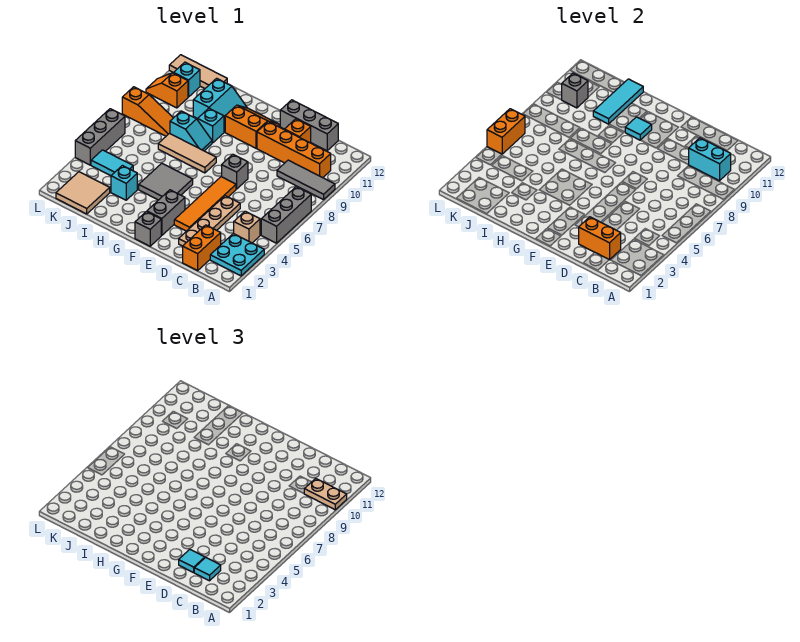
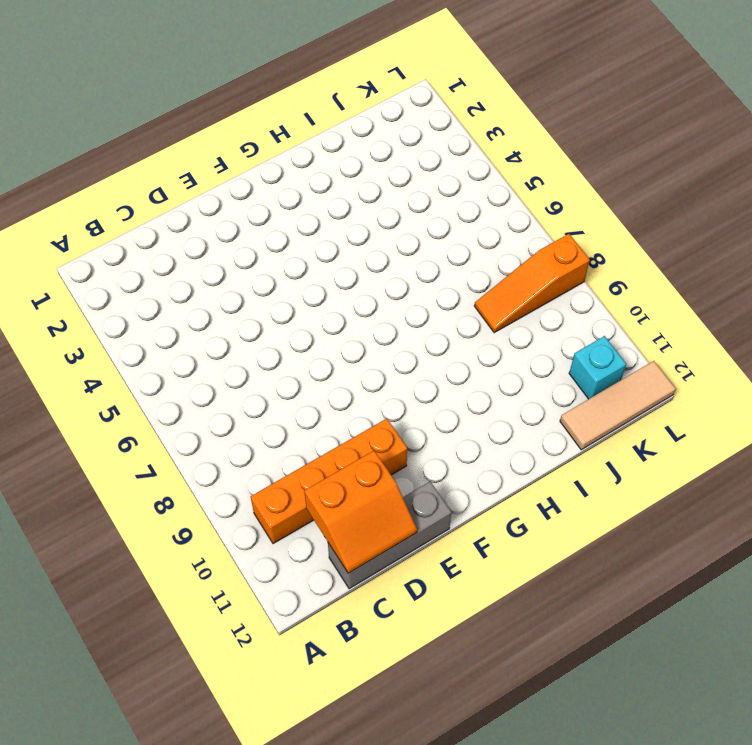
orange 2x2 slope [304,451,417,573] -> orange 2x2 slope moved to [225,105,279,148]
none -> cyan 2x2 plate [210,234,264,276]
none -> grey 1x3 brick [261,187,311,243]
none -> grey 1x3 tile [277,160,335,200]
none -> tan 1x1 brick [234,211,260,243]

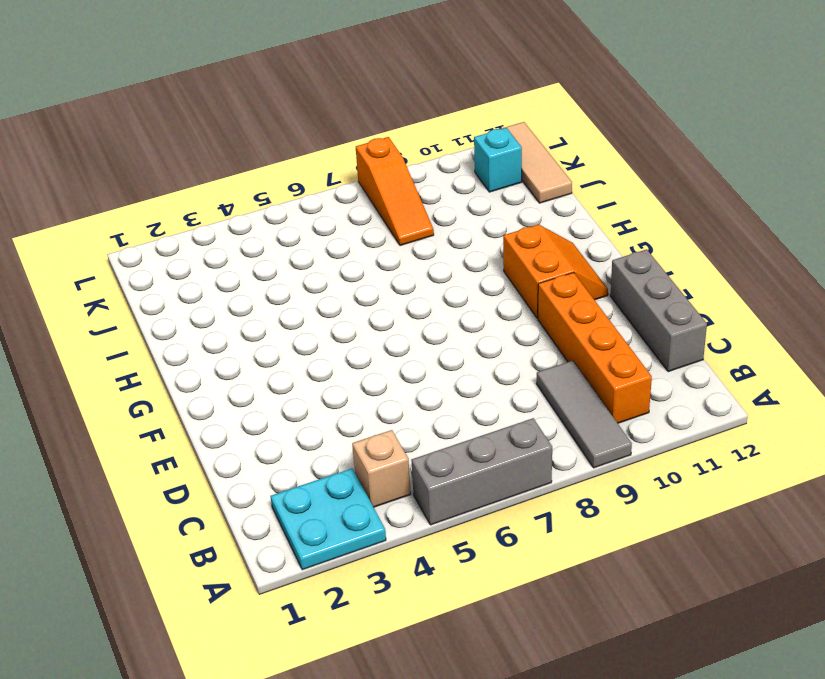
none -> orange 1x2 brick [183,225,221,271]
none -> tan 1x4 plate [179,196,240,246]
none -> orange 1x1 brick [285,119,311,143]
none -> orange 1x4 tile [174,177,236,231]

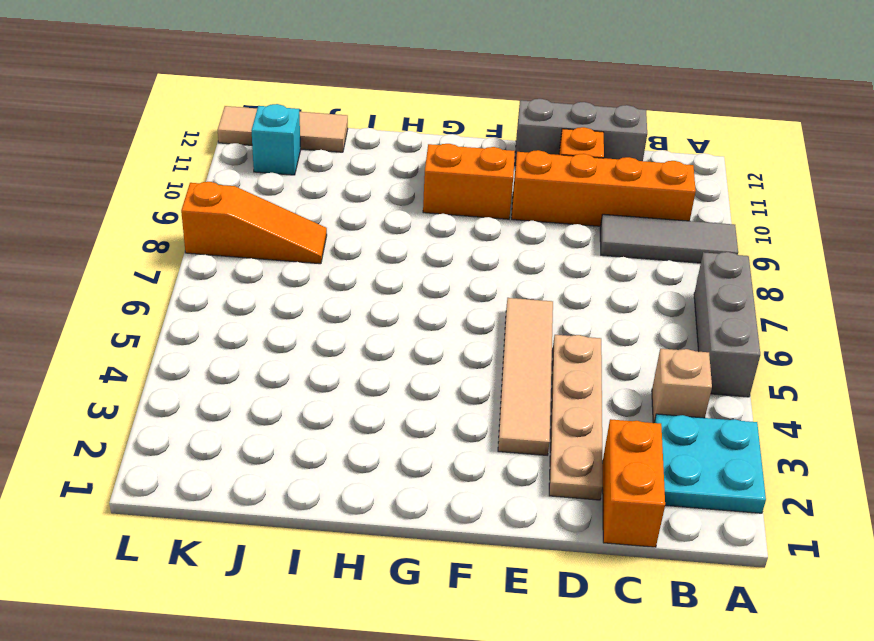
tan 1x4 tile [498,298,553,455] -> orange 1x4 tile [174,177,236,231]
none -> grey 1x1 brick [222,154,248,189]
none -> grey 1x1 brick [135,212,161,246]
none -> grey 1x2 brick [147,190,185,235]
none -> grey 2x2 tile [139,163,193,200]

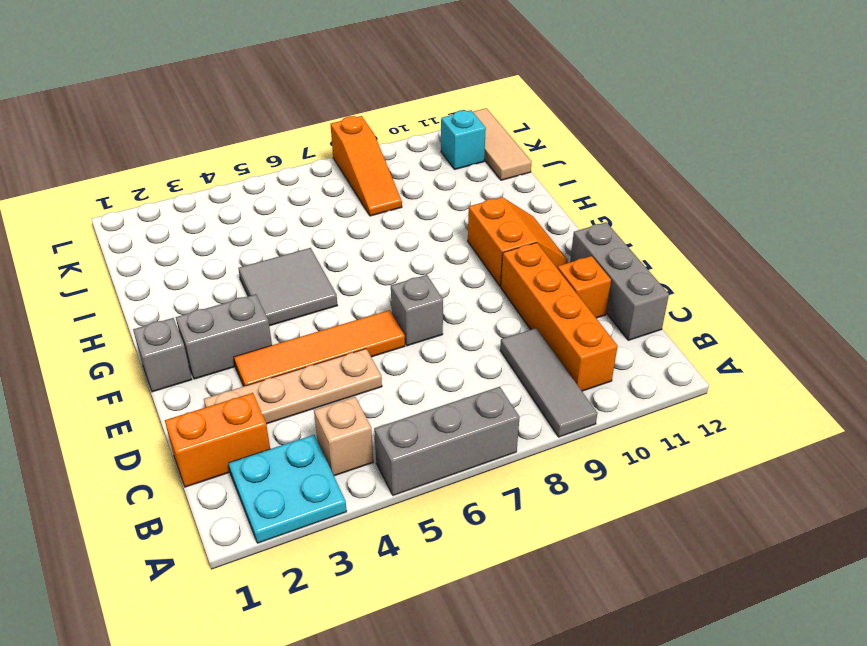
none -> tan 1x3 tile [158,134,216,173]
none -> cyan 1x2 slope [170,111,212,151]
none -> cyan 1x1 brick [198,108,224,143]
none -> cyan 2x2 slope [193,78,247,132]

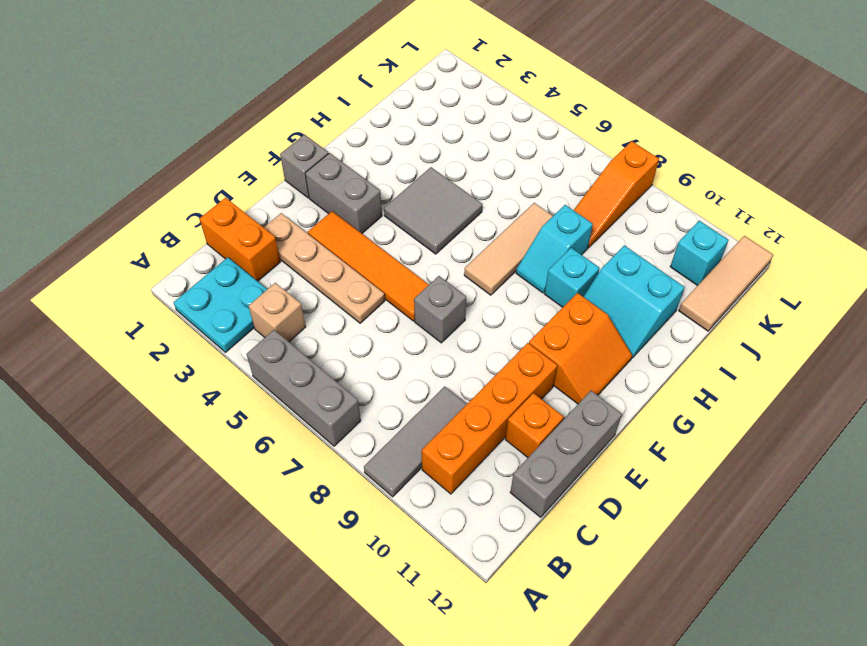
none -> cyan 1x1 brick [111,166,137,200]
none -> tan 2x2 tile [56,172,110,214]
none -> cyan 1x2 tile [91,150,133,176]
none -> orange 1x2 slope [146,73,188,108]

